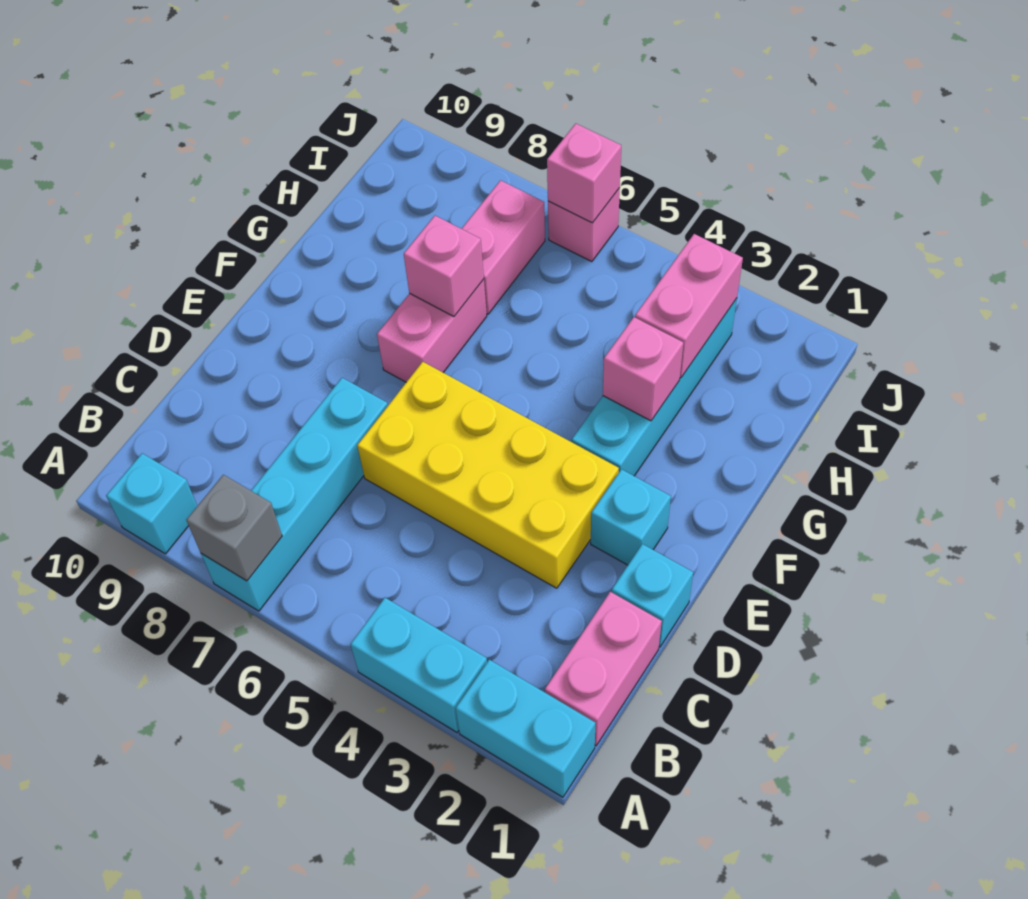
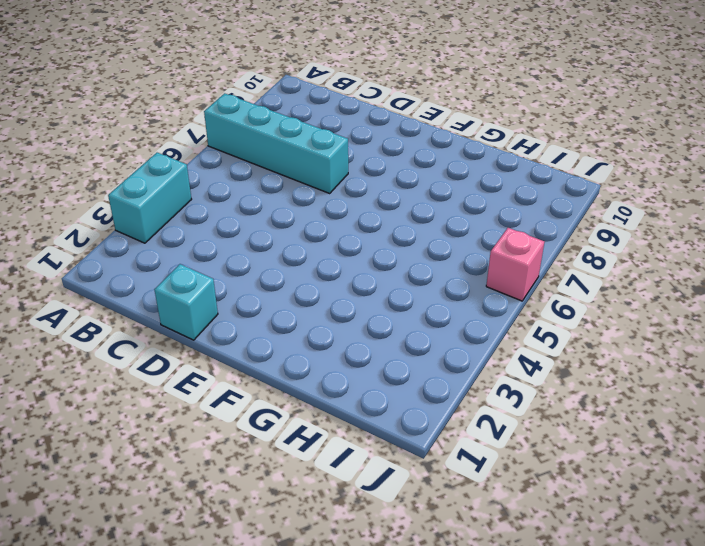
none -> cyan 1x2 brick [456,660,595,797]
none -> cyan 1x1 brick [106,453,197,554]
none -> pink 1x2 brick [545,592,662,746]

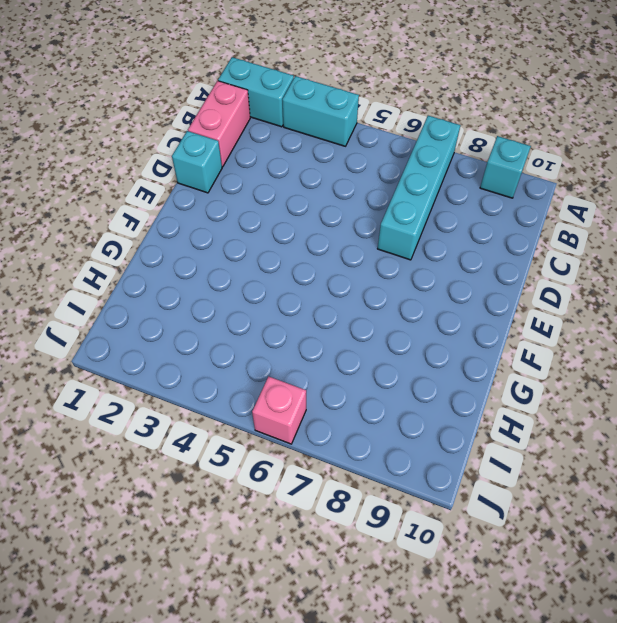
none -> yellow 2x4 brick [357,362,619,588]
none -> cyan 1x1 brick [591,469,671,565]
none -> cyan 1x4 brick [572,298,737,476]

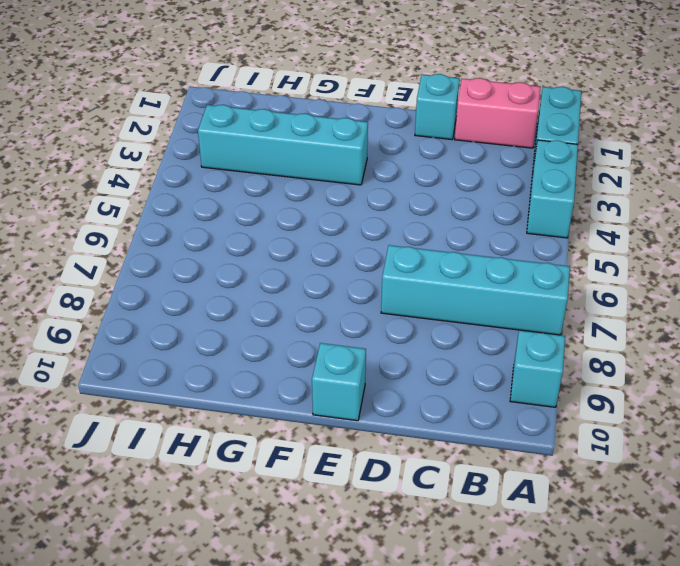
cyan 1x1 brick [312,343,366,421] -> cyan 1x1 brick moved to [591,469,671,565]
none -> yellow 2x4 brick [357,362,619,588]
none -> pink 1x2 brick [377,279,487,382]
none -> pink 1x2 brick [462,180,545,314]

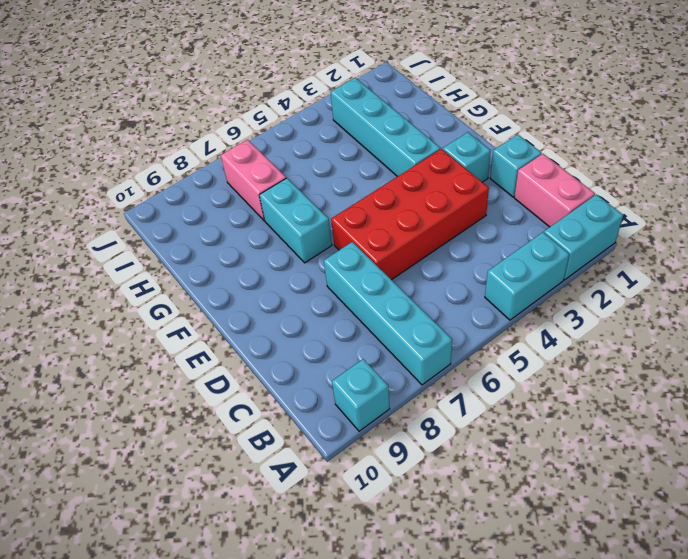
red 2x4 brick [331,149,489,280] -> yellow 2x4 brick [357,362,619,588]
cyan 1x2 brick [259,178,332,263] -> pink 1x2 brick [377,279,487,382]
none -> pink 1x1 brick [548,188,620,262]
none -> grey 1x1 brick [186,475,282,581]
none -> pink 1x1 brick [603,317,683,421]

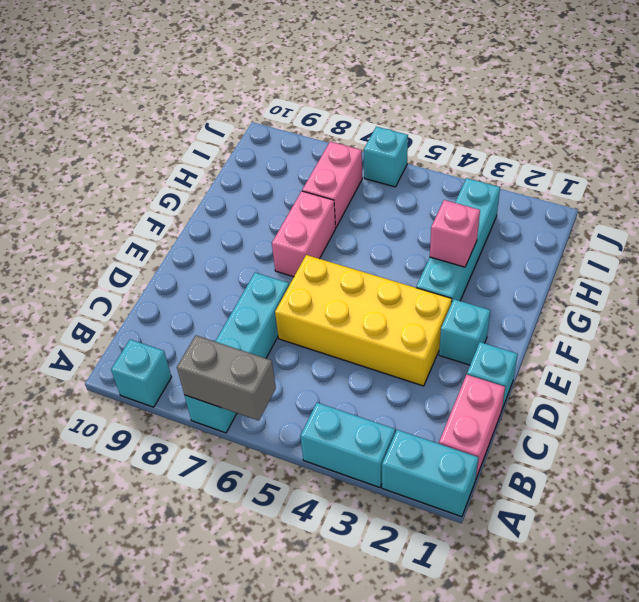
grey 1x2 brick [177,335,276,421] -> grey 1x1 brick [186,475,282,581]
cyan 1x1 brick [364,127,408,187] -> pink 1x1 brick [548,188,620,262]
none -> pink 1x1 brick [404,216,484,317]
none -> pink 1x2 brick [635,234,743,378]
none -> pink 1x1 brick [547,124,621,223]

